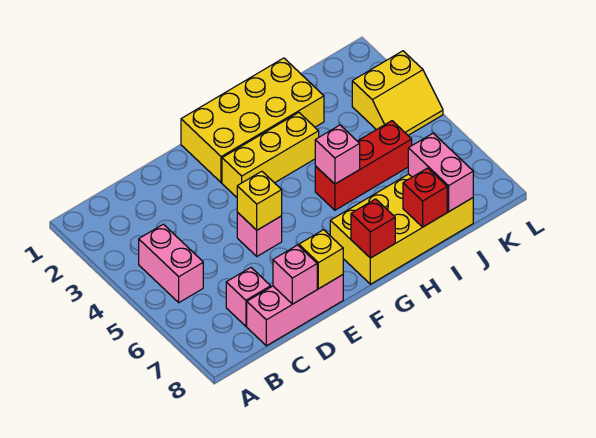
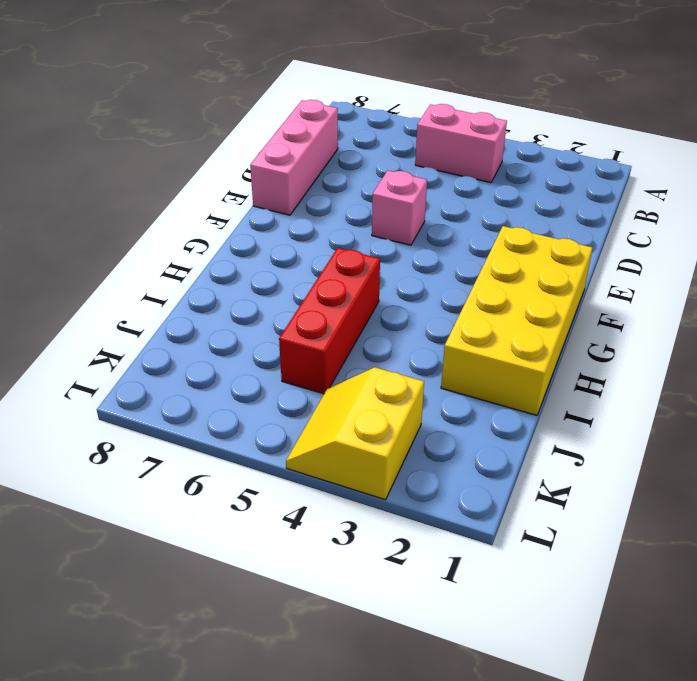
none -> pink 1x1 brick [226,268,271,326]
none -> yellow 1x3 brick [222,113,319,197]
none -> yellow 2x4 brick [330,174,473,284]

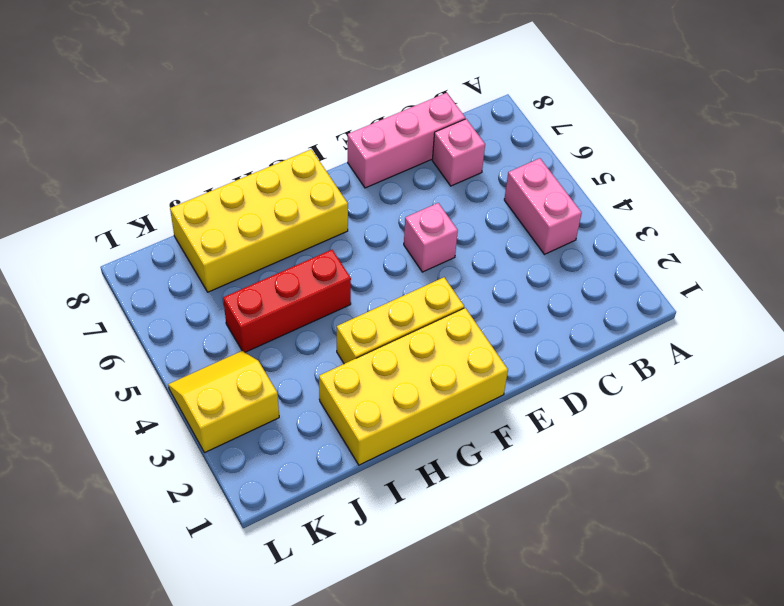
none -> pink 1x1 brick [273,245,317,304]
none -> yellow 1x1 brick [237,171,282,230]
none -> yellow 1x1 brick [299,230,343,289]

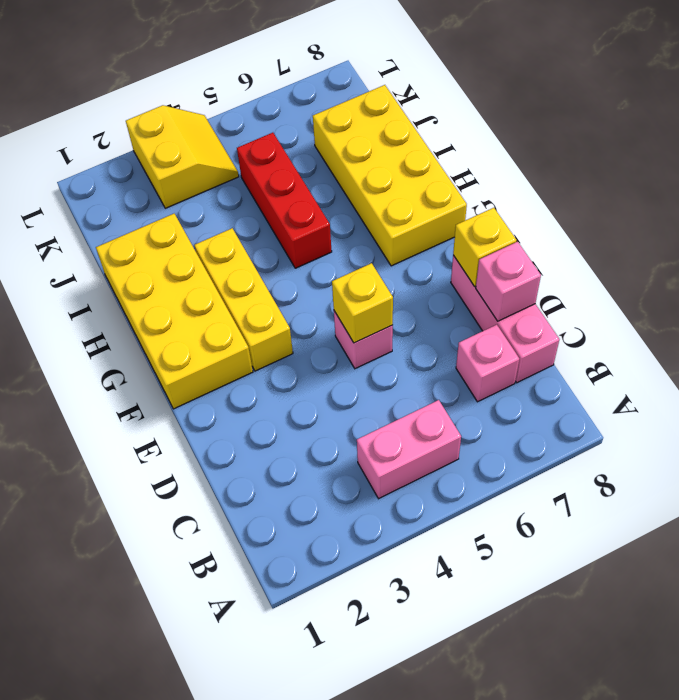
none -> red 1x1 brick [351,199,395,258]
none -> pink 1x1 brick [315,125,360,184]
none -> red 1x1 brick [403,168,447,227]

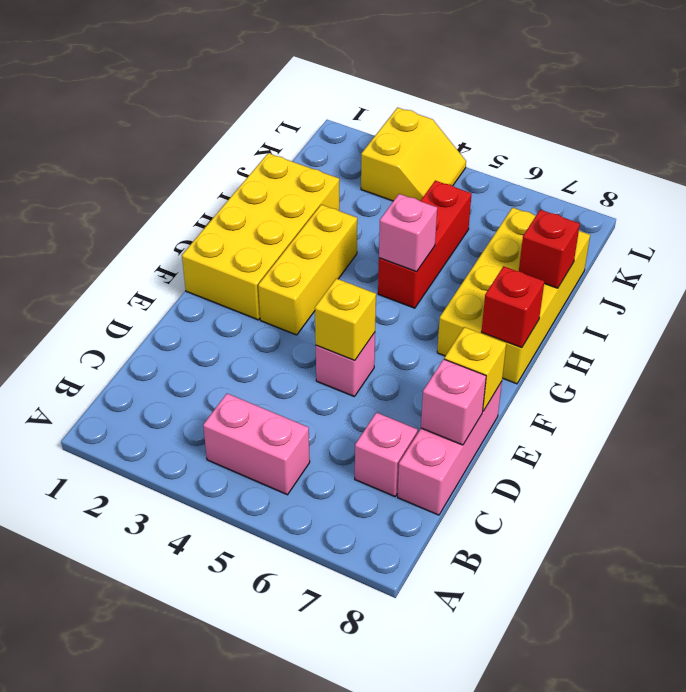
none -> pink 1x2 brick [408,133,473,212]

